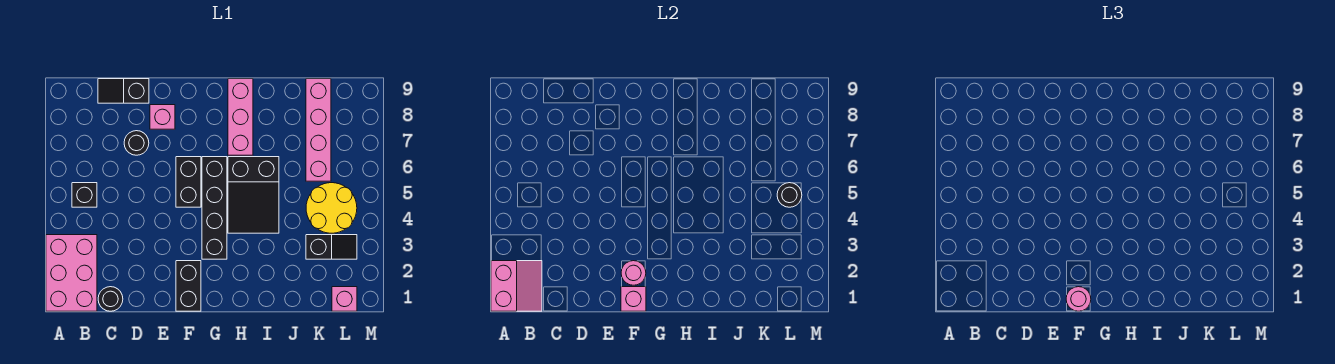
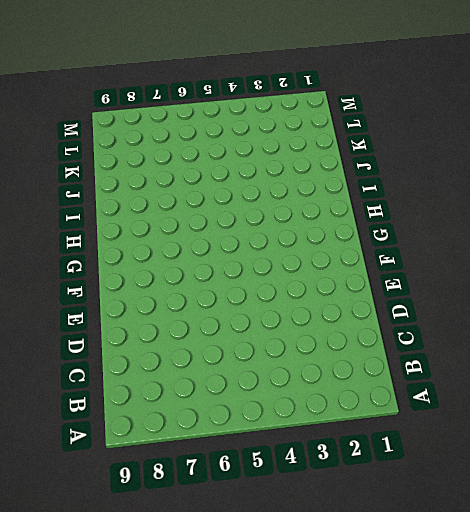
none -> pink 2x3 brick [46,235,97,311]
none -> black 1x1 brick [72,183,97,207]
none -> black 1x1 round brick [98,287,123,311]

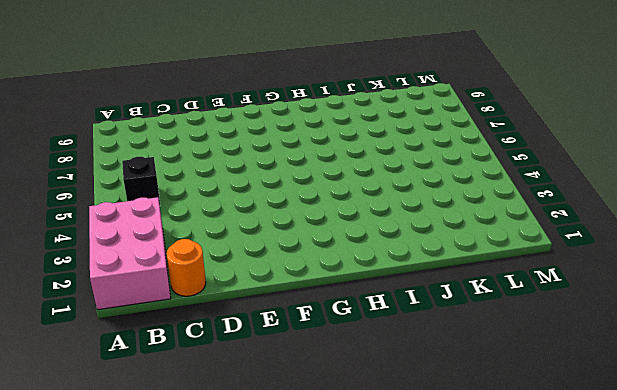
orange 1x1 round brick [167,239,206,296] -> black 1x1 round brick [98,287,123,311]
none -> black 1x2 slope [98,79,149,103]
none -> black 1x1 round brick [124,131,149,155]
none -> pink 1x1 brick [150,105,175,129]

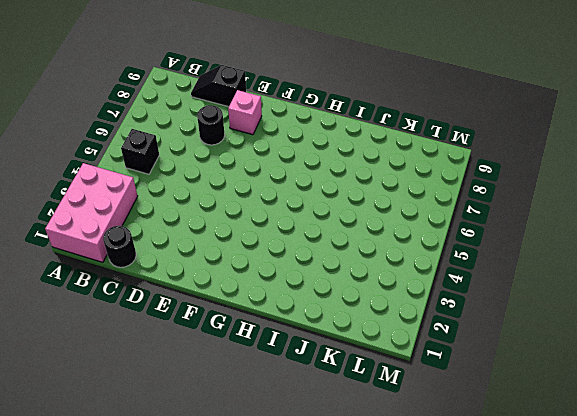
none -> black 1x2 brick [176,261,201,311]
none -> black 1x2 brick [176,157,201,207]
none -> black 1x4 brick [202,157,227,259]

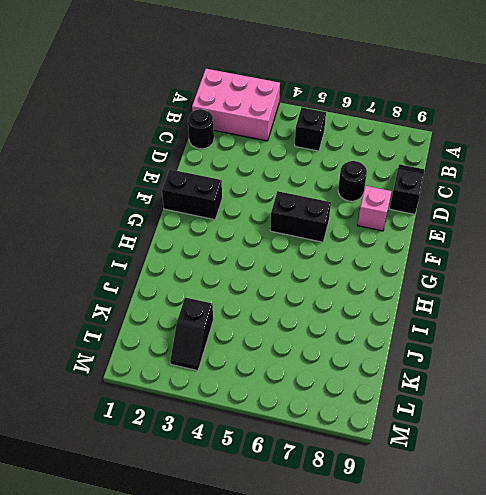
none -> black 1x4 brick [202,157,227,259]
none -> black 2x3 slope [228,157,279,233]
none -> pink 1x3 brick [228,79,253,155]

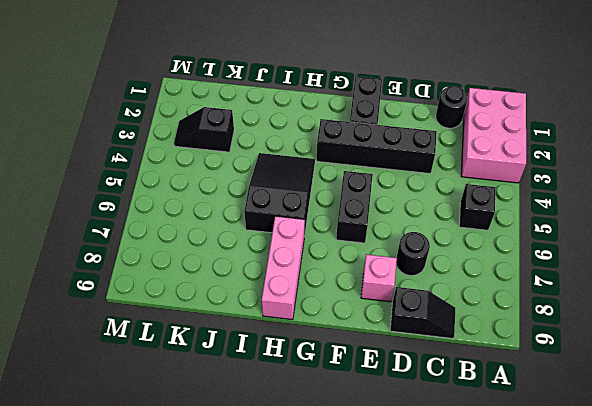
black 1x4 brick [317,119,437,174] -> black 1x4 brick turned to [202,157,227,259]
none -> yellow 2x2 round brick [306,183,357,233]
none -> pink 1x4 brick [306,79,331,181]
none -> pink 1x1 brick [332,287,357,311]

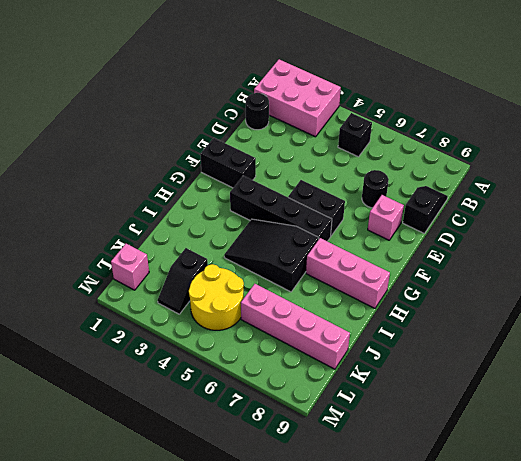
none -> pink 2x2 slope [491,261,542,311]
none -> pink 1x1 brick [621,287,646,311]
none -> pink 1x1 round brick [621,261,646,285]

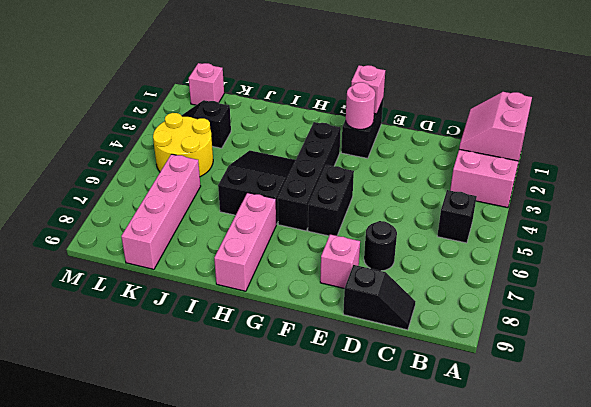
none -> black 1x1 round brick [98,287,123,311]
none -> black 1x1 round brick [777,183,802,207]
none -> pink 1x1 round brick [1066,287,1091,311]

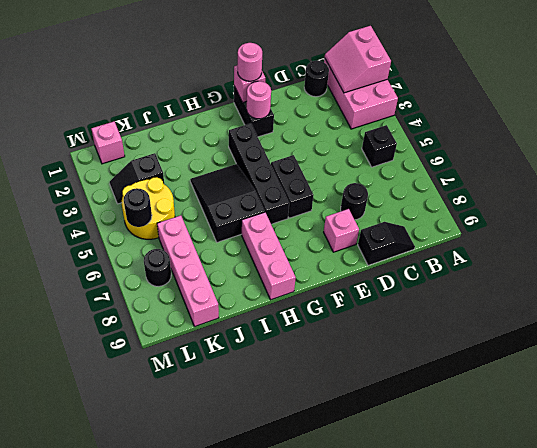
black 1x1 round brick [144,249,171,286] -> none

